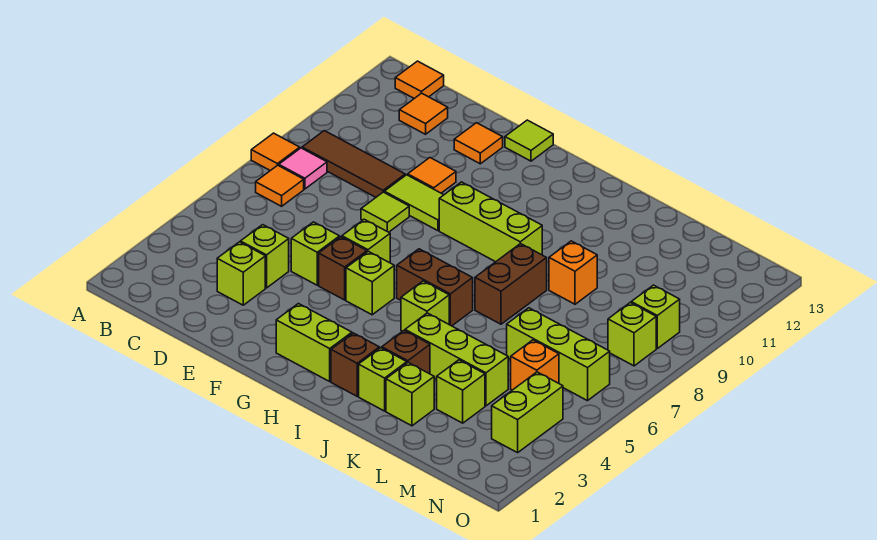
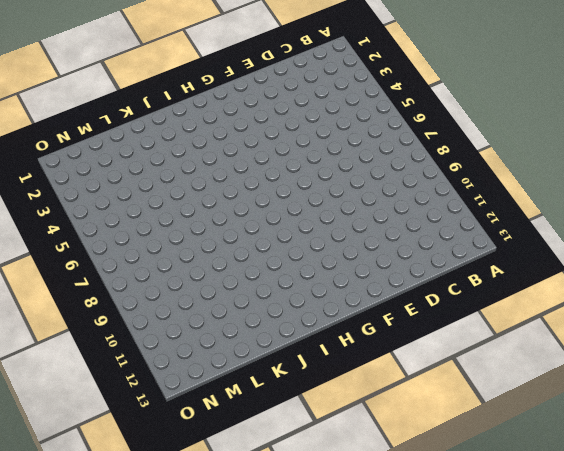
none -> orange 1x1 tile [251,133,300,171]
none -> orange 1x1 tile [256,165,304,206]
none -> pink 1x1 tile [279,148,327,189]
none -> brown 1x3 tile [302,131,405,197]

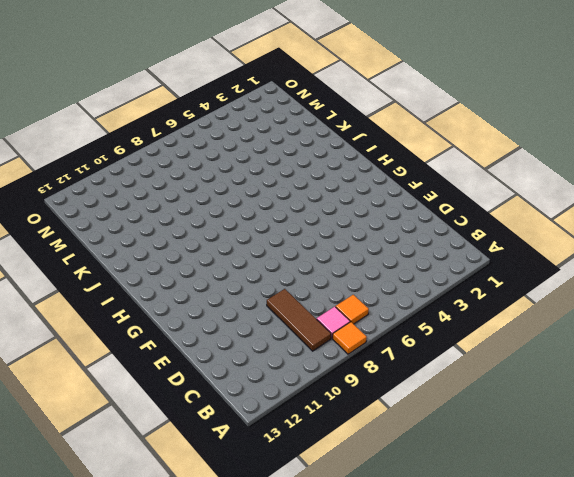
none -> orange 1x1 tile [395,61,444,98]
none -> orange 1x1 tile [399,93,448,134]
none -> lime 1x1 brick [217,242,265,305]
none -> lime 1x1 brick [240,225,289,288]

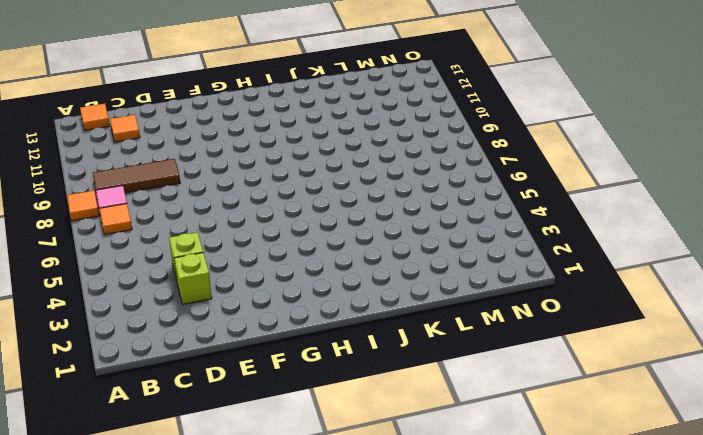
none -> lime 1x1 brick [291,222,340,285]
none -> lime 1x1 tile [361,192,409,232]
none -> lime 1x2 tile [384,175,443,231]
none -> orange 1x1 tile [408,158,456,193]

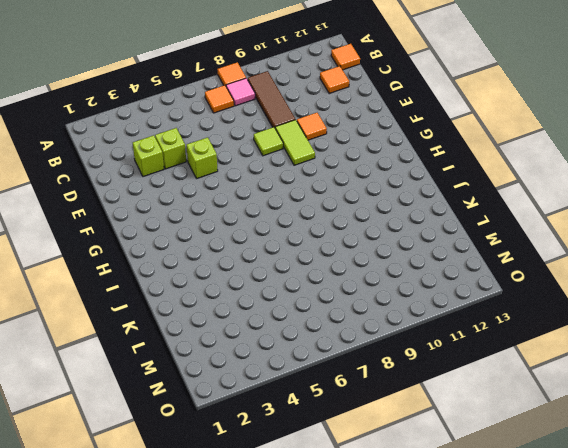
none -> orange 1x1 tile [454,123,503,164]
none -> brown 1x1 brick [319,237,367,300]
none -> lime 1x1 brick [342,219,390,263]
none -> lime 1x1 tile [505,120,553,161]

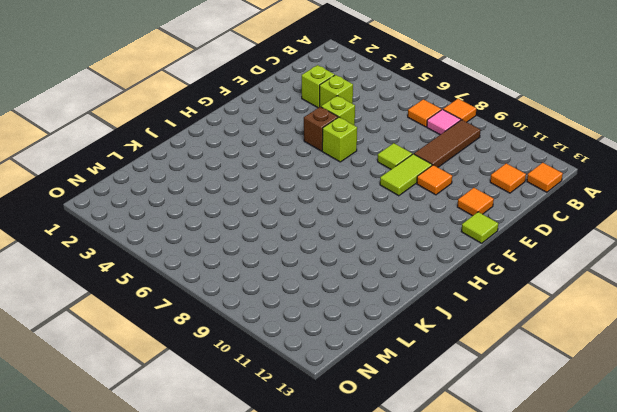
none -> lime 1x2 brick [276,304,352,381]
none -> lime 1x1 brick [346,251,394,315]
none -> lime 1x3 brick [439,182,542,262]
none -> brown 1x2 brick [397,249,473,326]

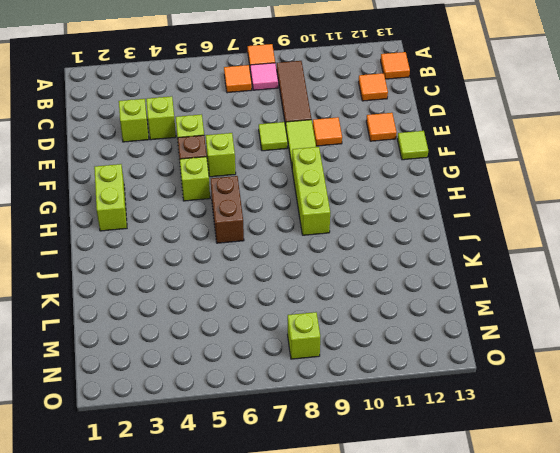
none -> brown 1x1 brick [331,333,379,396]
none -> lime 1x1 brick [401,281,449,331]
none -> lime 1x1 brick [359,348,407,411]
none -> brown 1x1 brick [382,331,430,374]

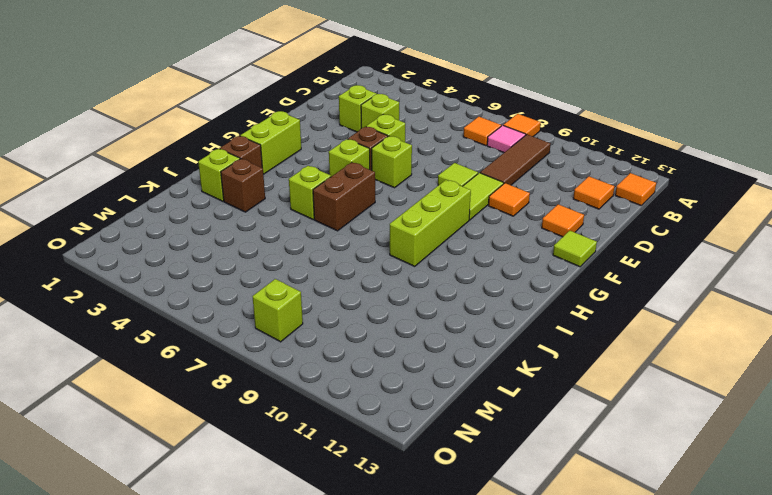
none -> lime 1x3 brick [405,313,508,406]
none -> brown 1x2 brick [475,243,547,324]
none -> lime 1x1 brick [386,363,434,426]
none -> orange 1x1 brick [549,241,597,304]

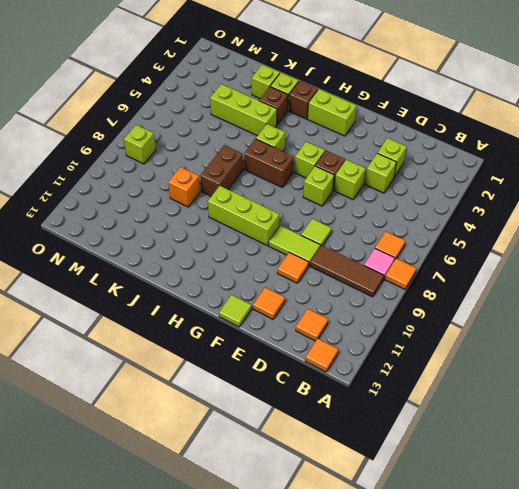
none -> lime 1x1 brick [437,360,485,423]
none -> lime 1x3 brick [507,308,610,401]
none -> orange 1x1 brick [511,340,559,390]
none -> lime 1x2 brick [492,372,563,453]

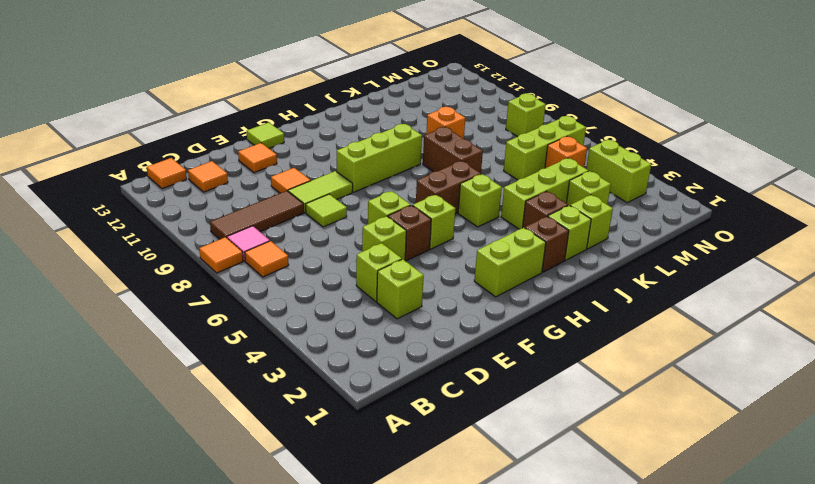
none -> lime 1x1 brick [631,285,680,348]

